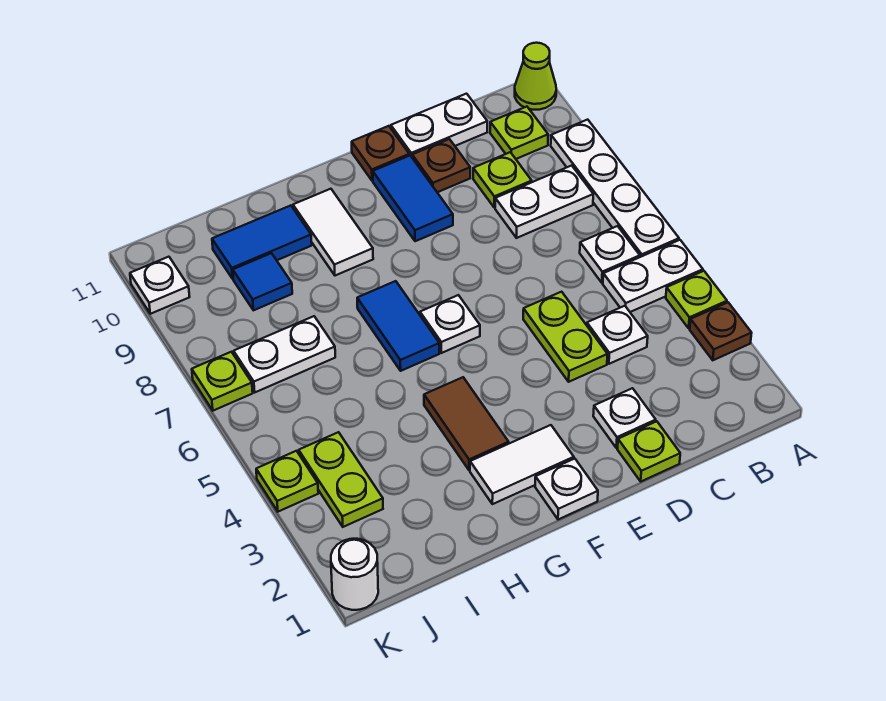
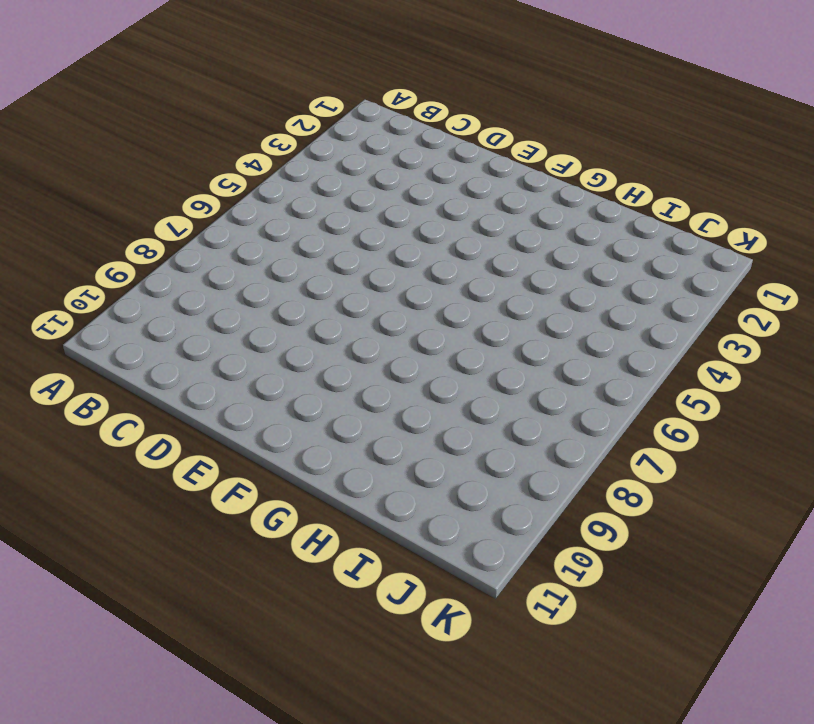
none -> brown 1x1 plate [690,303,752,360]
none -> lime 1x1 plate [666,271,727,328]
none -> white 1x2 plate [603,240,703,312]
none -> white 1x4 plate [551,120,679,257]

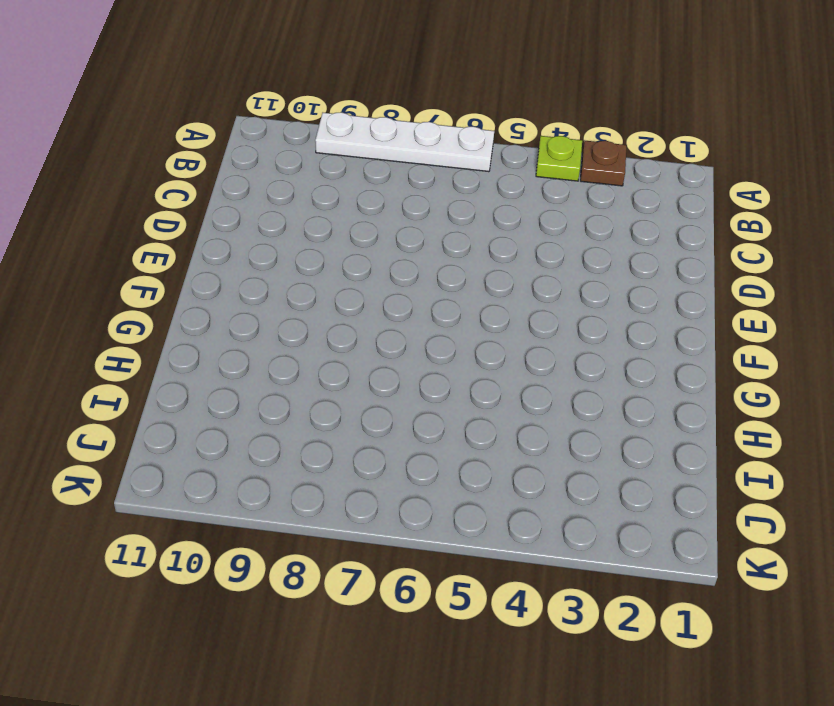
none -> white 1x2 plate [603,240,703,312]
none -> lime 1x1 cone [515,43,556,110]
none -> white 1x1 plate [580,226,640,283]
none -> white 1x2 plate [495,165,593,238]

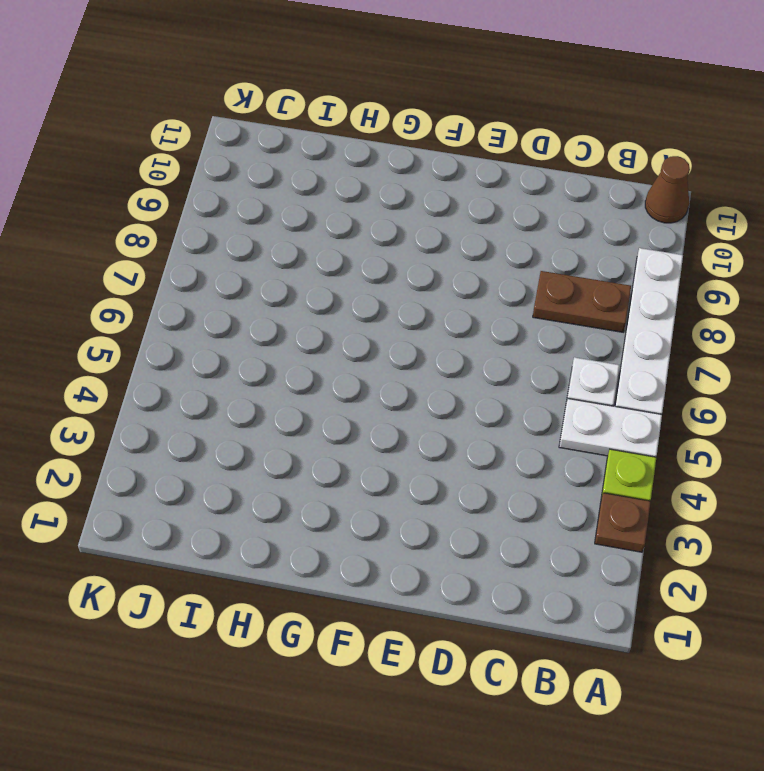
brown 1x1 cone [645,156,690,223] -> lime 1x1 cone [515,43,556,110]
brown 1x2 plate [533,271,631,332] -> white 1x2 plate [495,165,593,238]
none -> lime 1x1 plate [490,107,548,159]
none -> white 1x1 plate [587,306,648,364]
none -> lime 1x1 plate [473,152,532,208]
none -> white 1x2 plate [391,94,487,157]

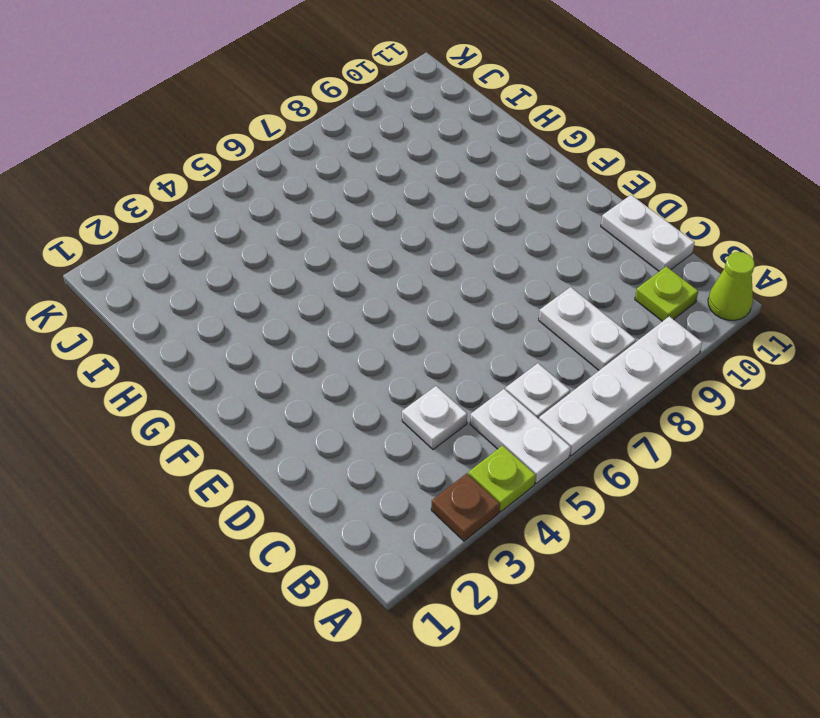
none -> lime 1x1 plate [473,152,532,208]
none -> lime 1x1 plate [617,421,680,481]
none -> white 1x1 plate [593,388,656,448]
none -> lime 1x2 plate [523,292,608,382]

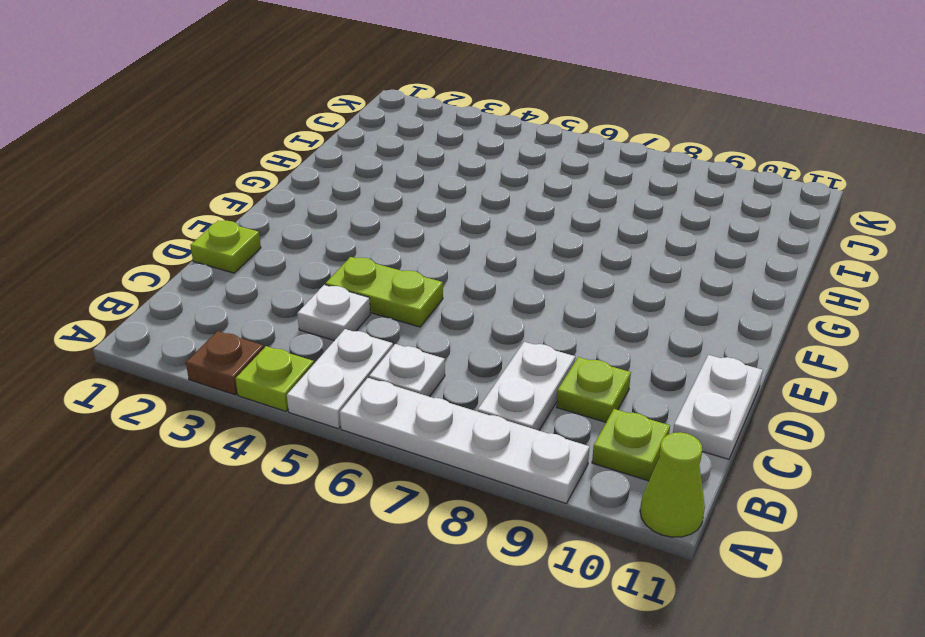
none -> white 1x1 plate [593,388,656,448]
none -> brown 1x1 plate [412,139,470,192]
none -> blue 1x2 tile [373,156,453,241]
none -> brown 1x1 plate [352,126,409,181]

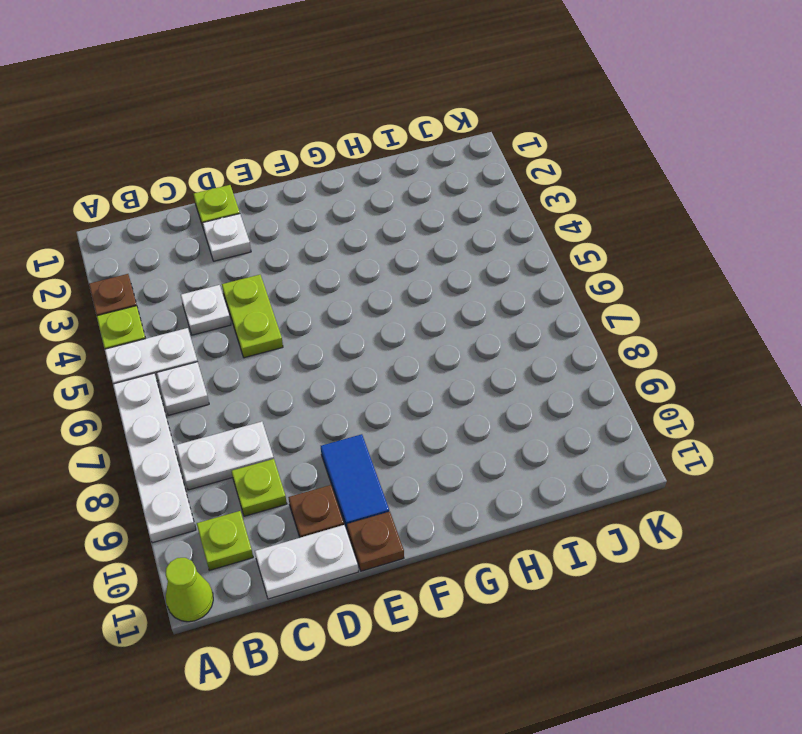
none -> white 1x1 plate [535,459,598,519]
none -> white 1x2 tile [470,425,574,504]
none -> white 1x1 plate [420,295,480,353]
none -> brown 1x2 tile [424,377,509,470]

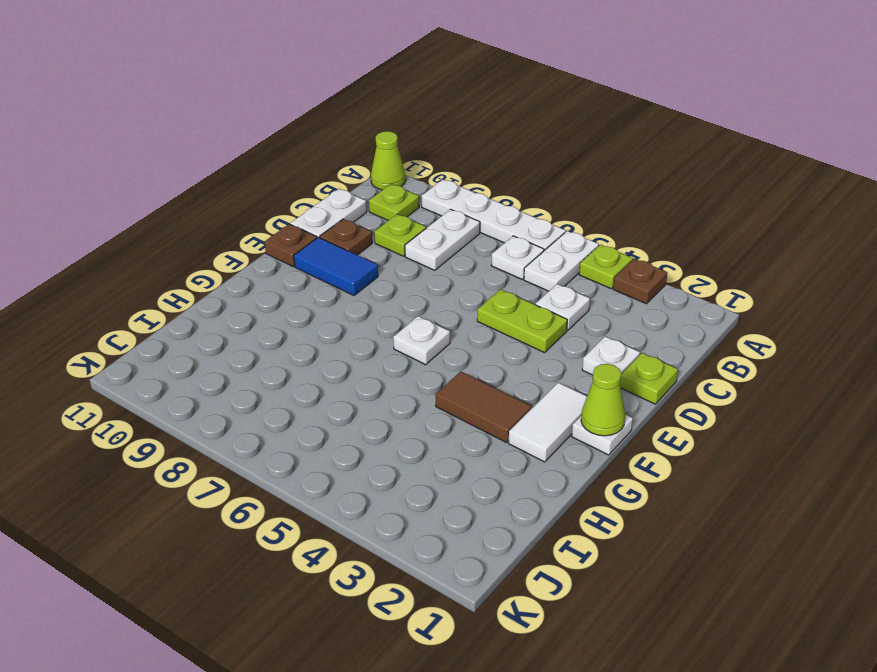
lime 1x1 cone [581,364,625,436] -> none
none -> blue 1x2 tile [357,281,439,371]
none -> white 1x2 tile [293,189,373,276]
none -> blue 1x2 tile [212,206,312,279]
none -> white 1x2 plate [234,316,335,392]

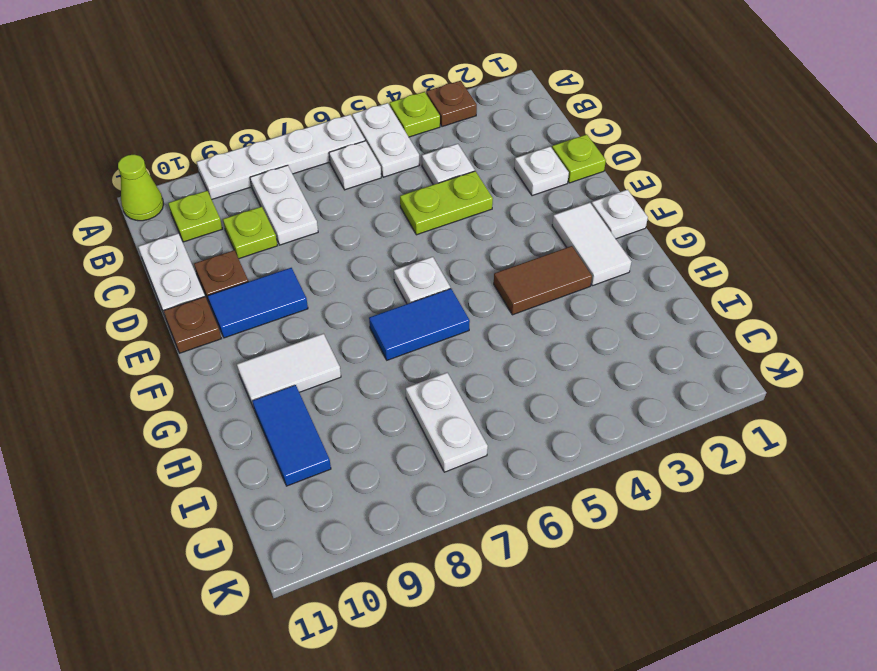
none -> blue 1x1 tile [233,253,292,310]
none -> lime 1x2 plate [299,432,383,527]
none -> white 1x1 round brick [331,539,378,610]
none -> lime 1x1 plate [256,451,318,512]

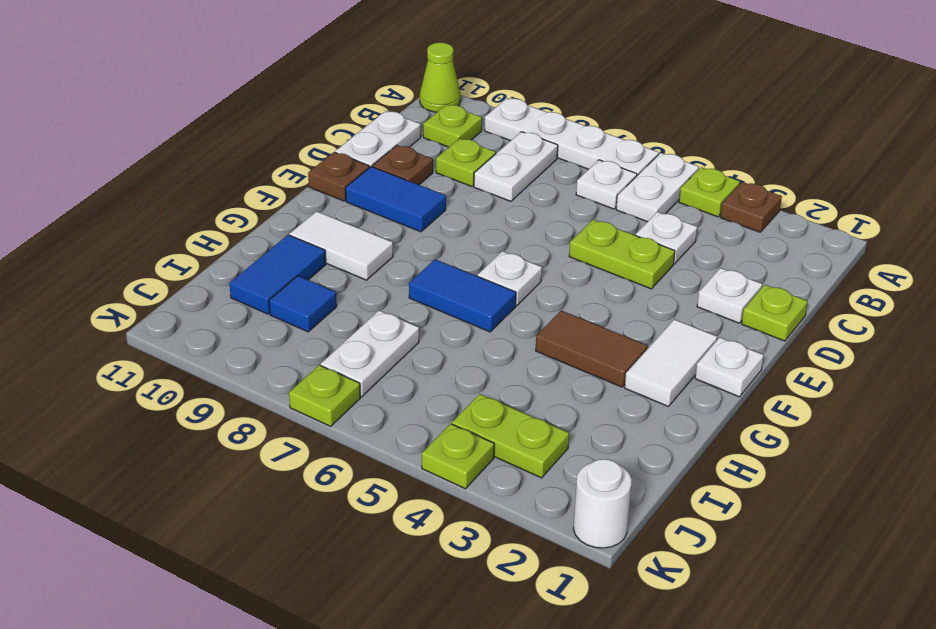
none -> white 1x1 plate [130,257,190,314]

